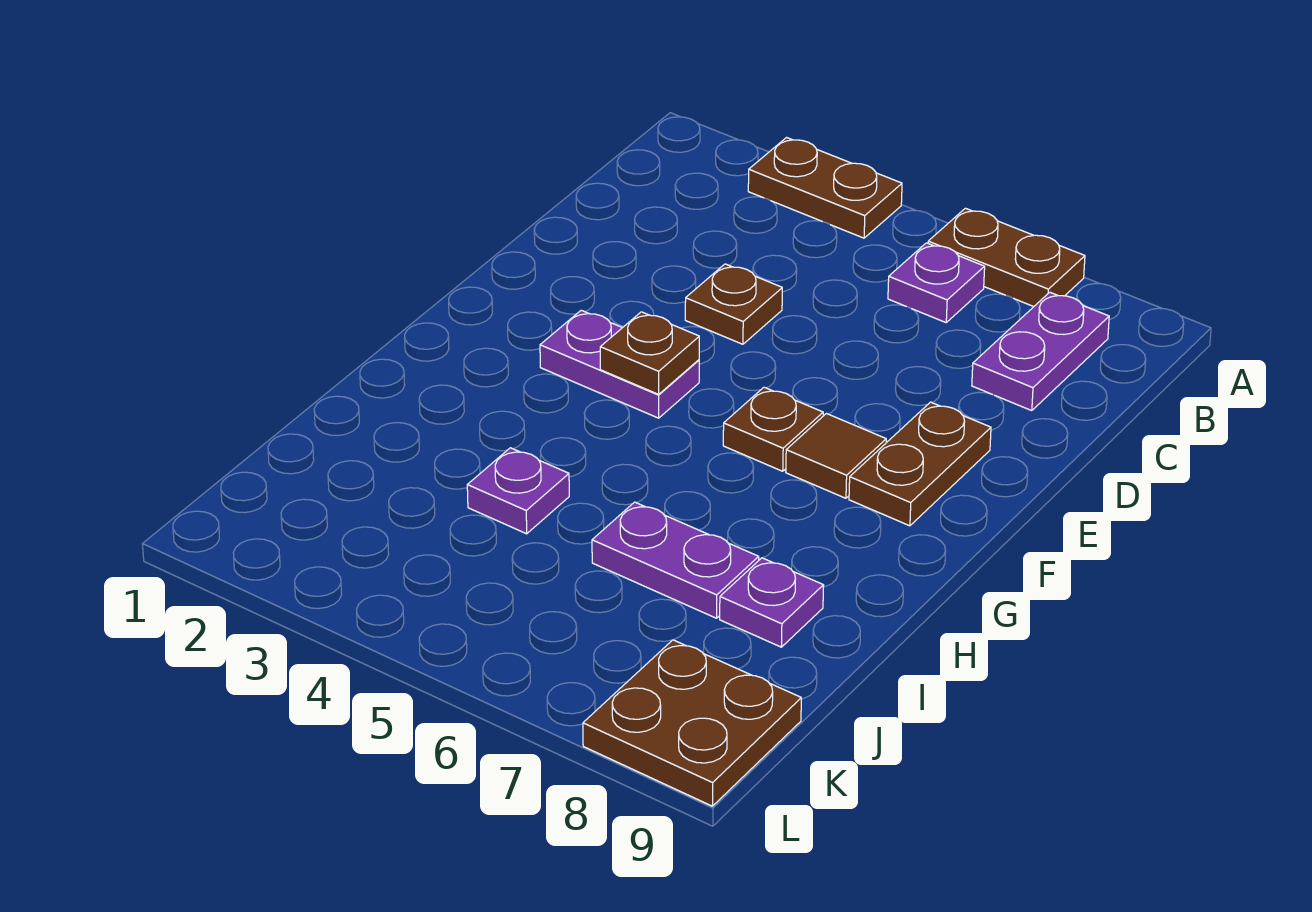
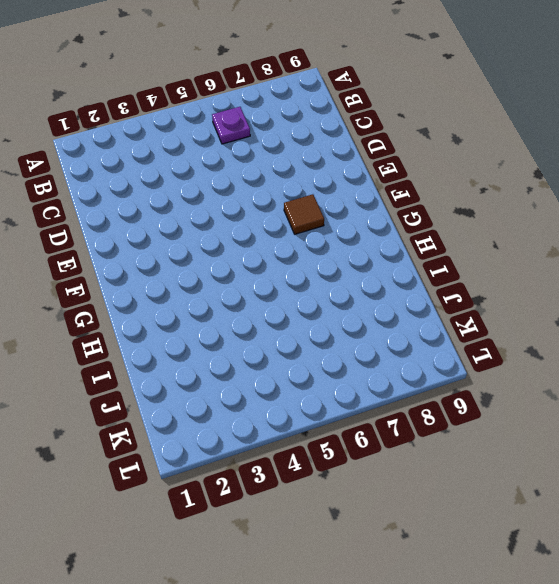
none -> brown 1x2 plate [748,138,902,238]
none -> brown 1x2 plate [928,208,1085,307]
none -> purple 1x2 plate [972,292,1109,411]

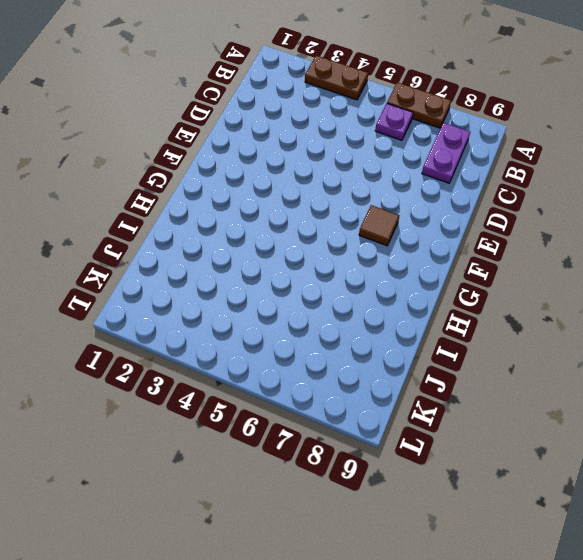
none -> brown 1x1 plate [685,264,782,344]
none -> brown 1x2 plate [849,402,991,526]
none -> purple 1x2 plate [540,310,699,418]

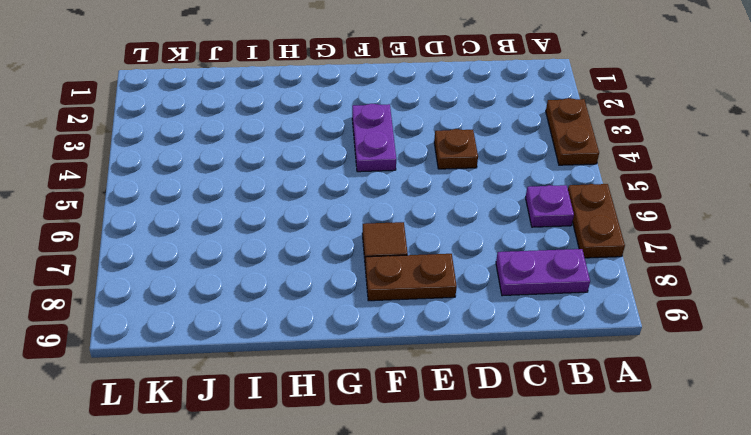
none -> brown 1x1 plate [723,387,823,471]
none -> purple 1x1 plate [467,448,569,534]
none -> purple 1x2 plate [592,502,759,618]

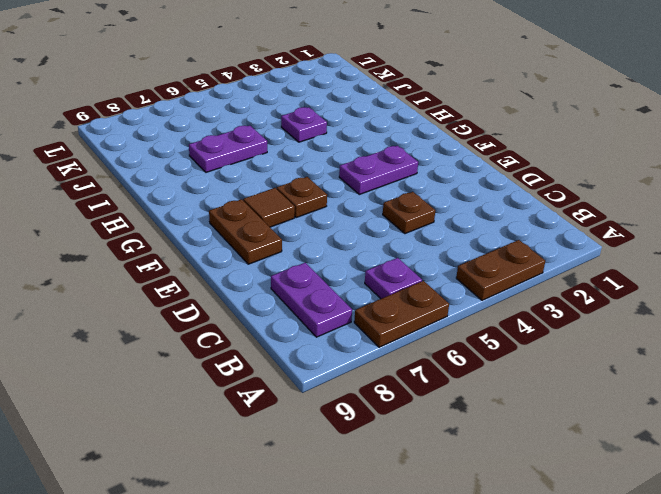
none -> purple 1x1 plate [720,558,824,647]
none -> brown 2x2 plate [583,640,801,806]
none -> brown 1x1 plate [600,312,699,394]

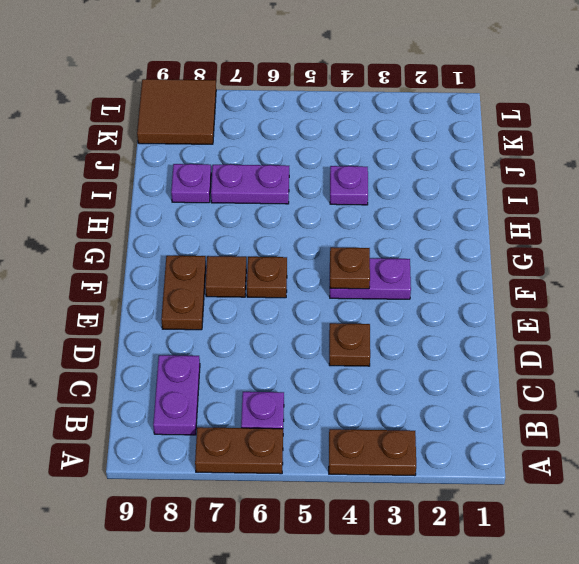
brown 2x2 tile [137,79,216,144] -> brown 2x2 plate [583,640,801,806]

